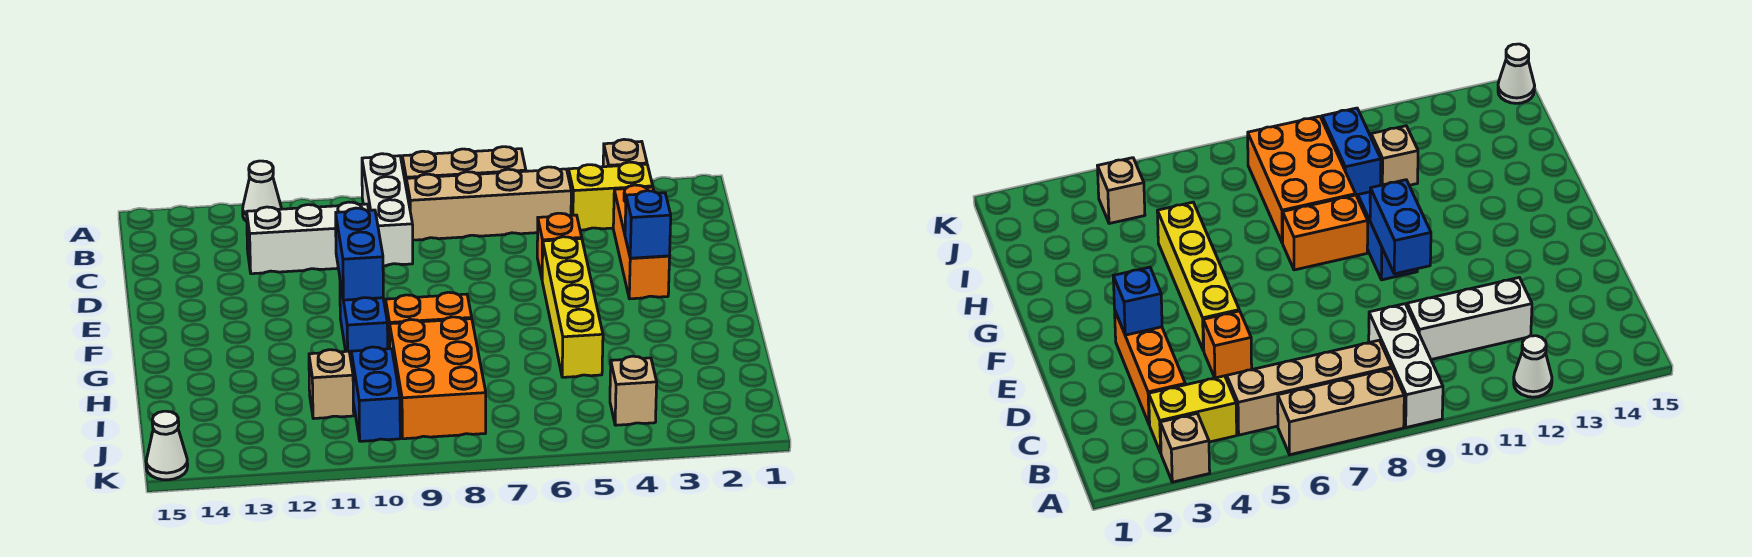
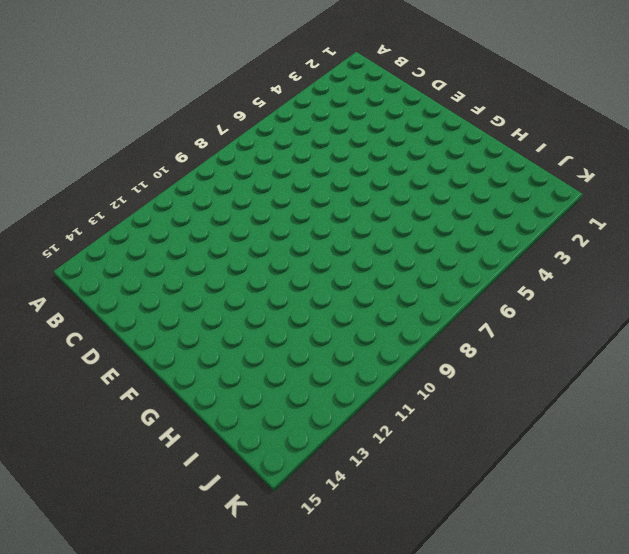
none -> tan 1x1 brick [603,139,647,167]
none -> tan 1x3 brick [402,147,526,184]
none -> white 1x3 brick [362,154,413,266]

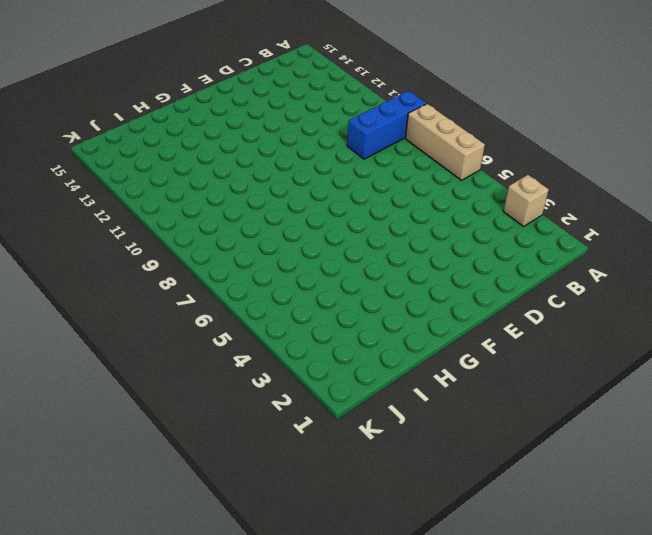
blue 1x3 brick [347,91,426,159] -> white 1x3 brick [362,154,413,266]
none -> white 1x1 cone [243,161,281,221]
none -> yellow 1x2 brick [568,162,653,230]
none -> tan 1x4 brick [406,167,571,240]

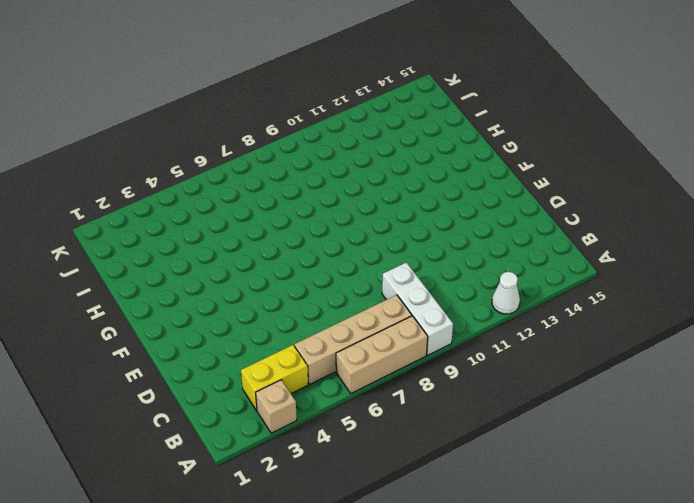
none -> orange 1x3 brick [613,185,670,299]
none -> white 1x3 brick [247,202,369,274]
none -> orange 1x1 brick [537,213,582,278]

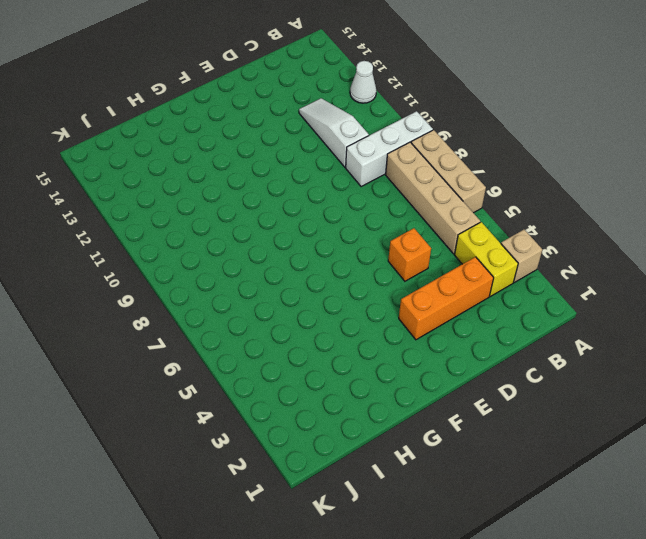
white 1x3 slope [299,98,369,167] -> white 1x3 brick [247,202,369,274]
none -> yellow 1x4 brick [542,237,603,377]
none -> blue 1x2 brick [340,282,388,365]
none -> orange 1x2 brick [386,292,472,349]

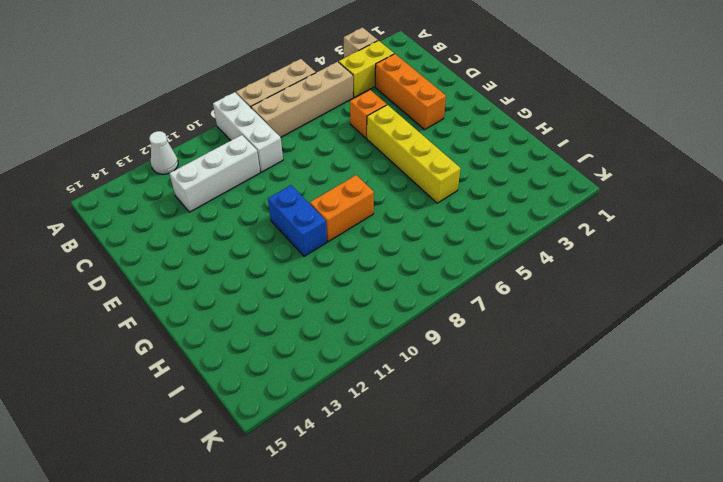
none -> orange 2x3 brick [390,317,486,439]
none -> blue 1x2 brick [351,347,400,441]
none -> tan 1x1 brick [309,350,354,419]

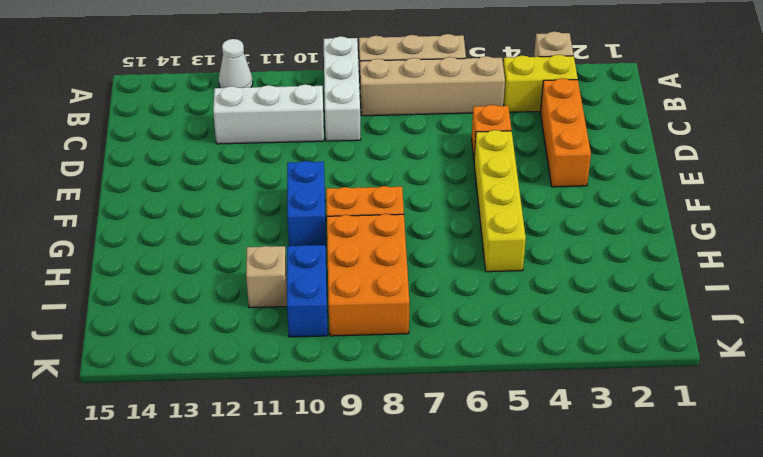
none -> tan 1x1 brick [610,356,657,425]
none -> white 1x1 cone [146,411,188,480]
none -> blue 1x1 brick [625,191,671,258]

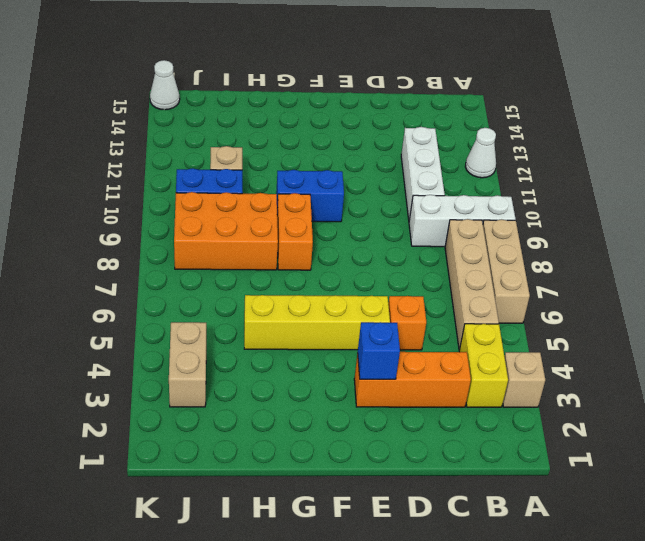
tan 1x2 brick [169,322,206,407] -> tan 1x1 brick [610,356,657,425]
none -> blue 1x2 brick [336,208,383,300]

